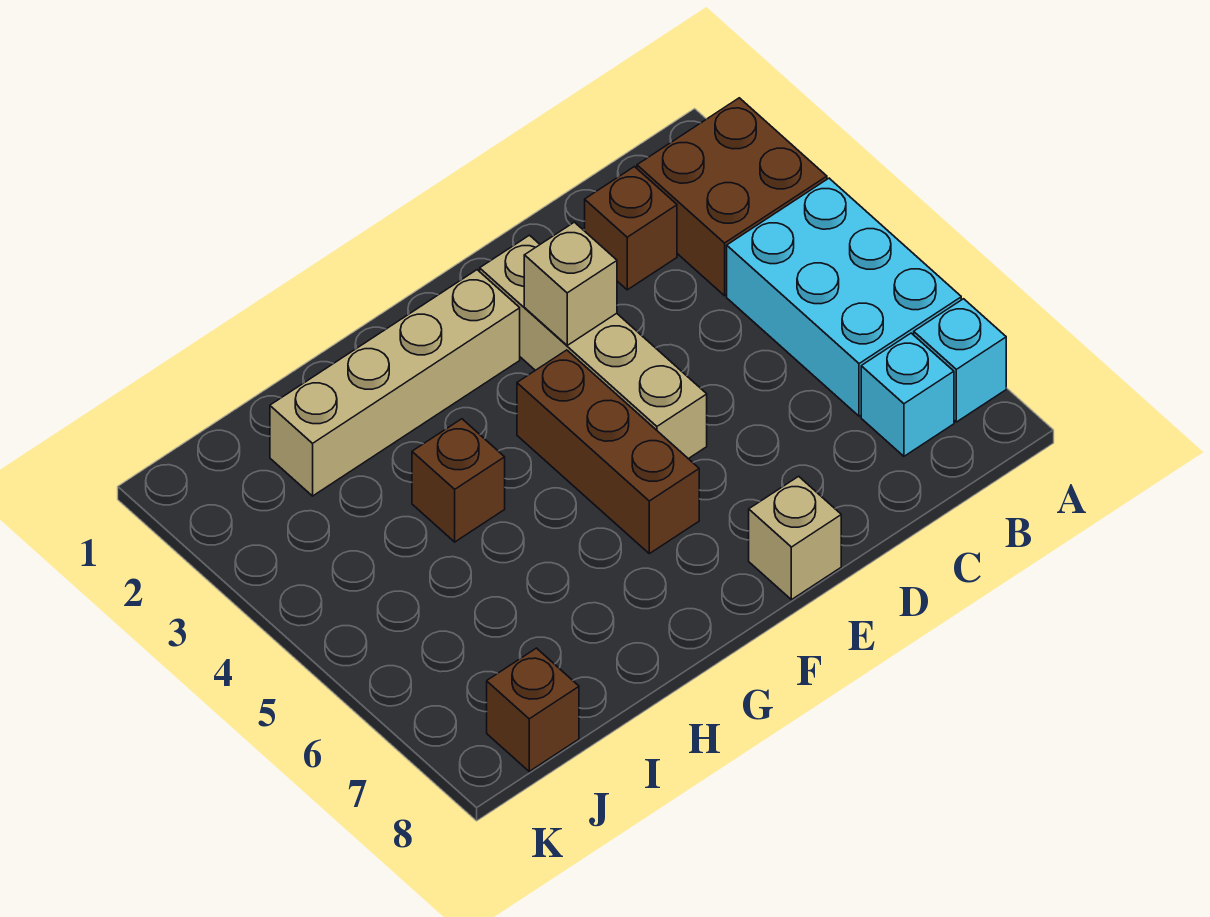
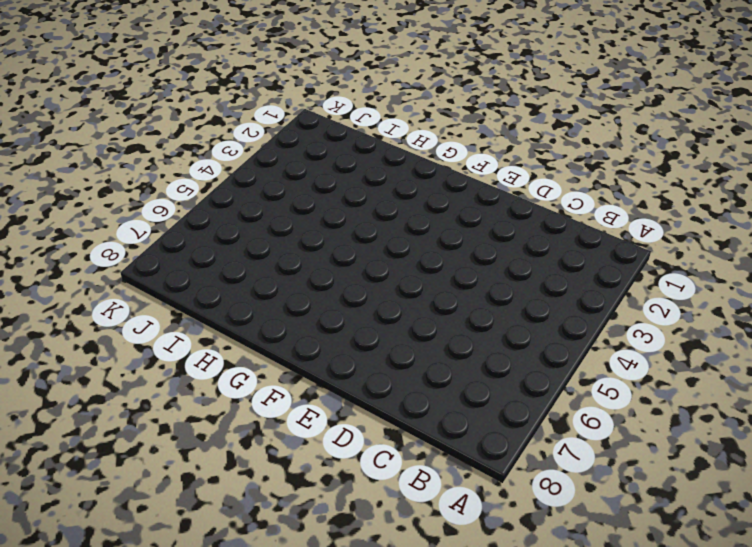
none -> brown 2x2 brick [637,98,827,296]
none -> cyan 2x3 brick [727,178,961,416]
none -> cyan 1x1 brick [914,299,1006,422]

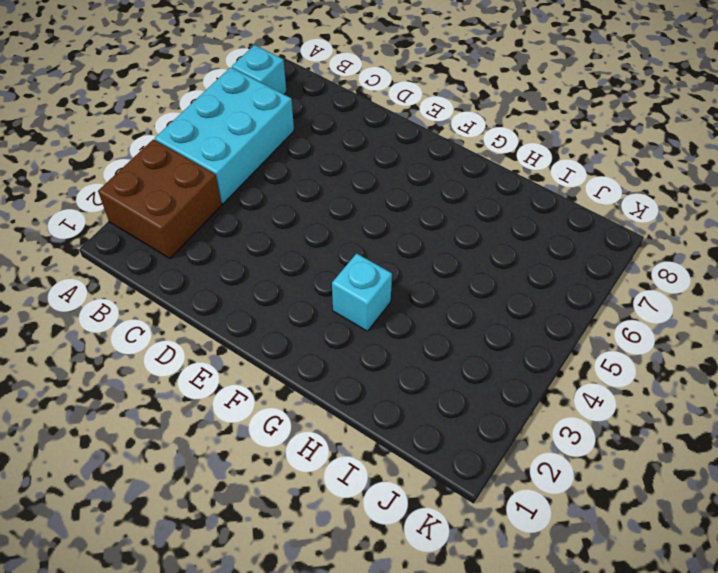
cyan 1x1 brick [332,253,392,331] -> cyan 1x1 brick moved to [861,333,954,456]
none -> brown 1x1 brick [585,167,677,290]
none -> tan 1x4 brick [480,235,707,459]
none -> tan 1x1 brick [749,476,841,600]

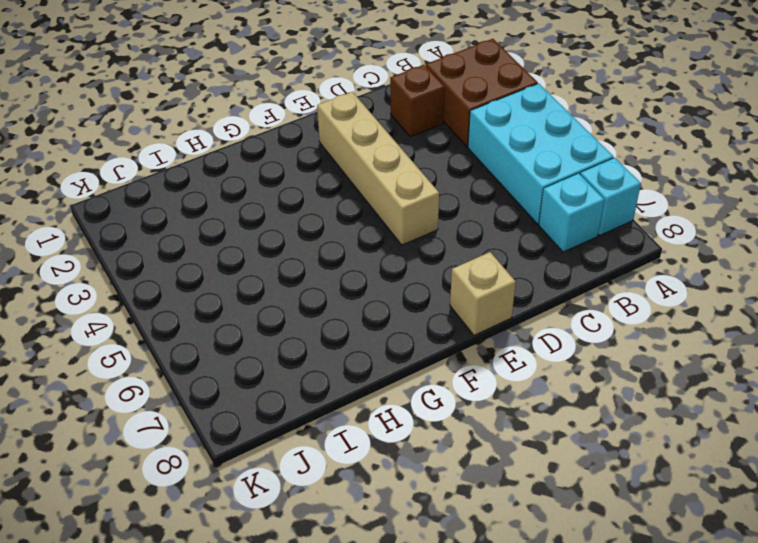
none -> tan 1x4 brick [270,270,520,496]
none -> brown 1x3 brick [517,350,699,554]
none -> brown 1x1 brick [412,419,505,542]

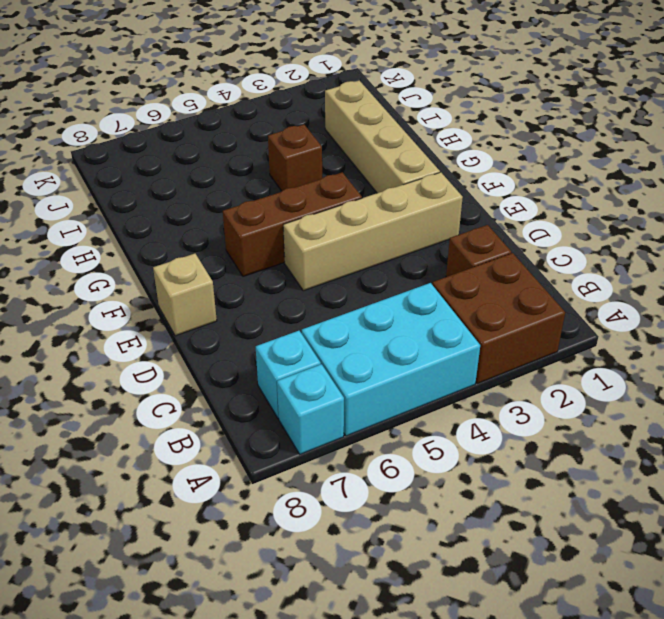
none -> brown 1x1 brick [487,648,579,771]
none -> tan 1x1 brick [524,222,617,345]

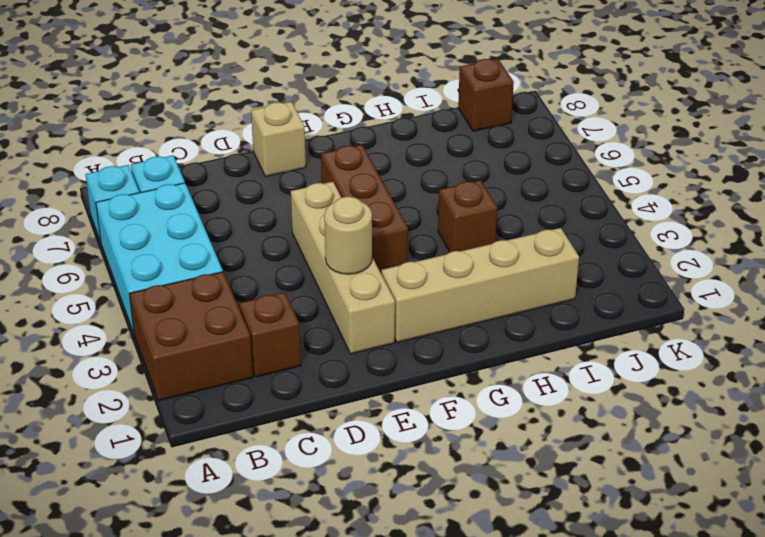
tan 1x1 round brick [324,197,372,274] -> tan 1x1 brick [524,222,617,345]

